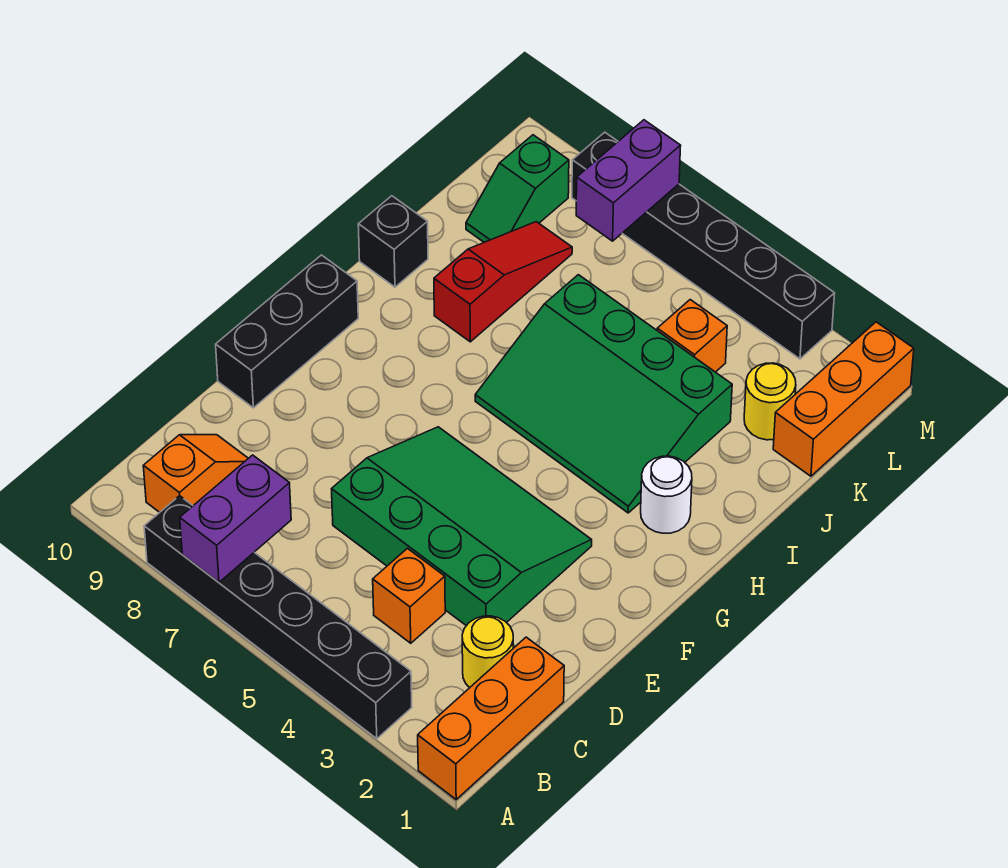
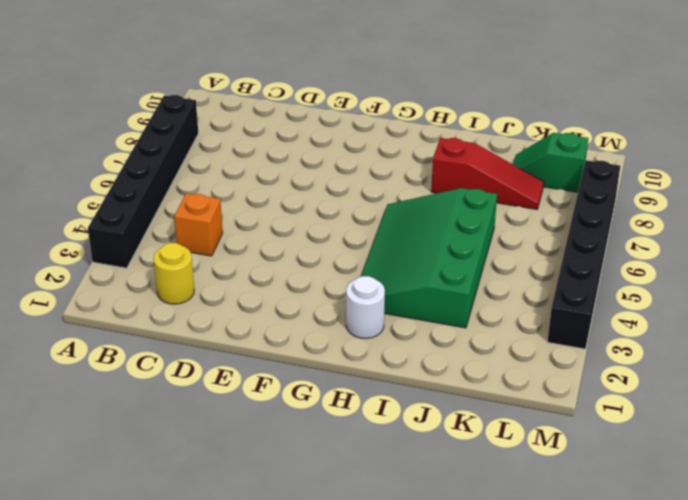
none -> orange 1x3 brick [418,637,564,799]
none -> orange 1x2 slope [143,435,248,512]
none -> green 3x4 slope [332,427,592,626]

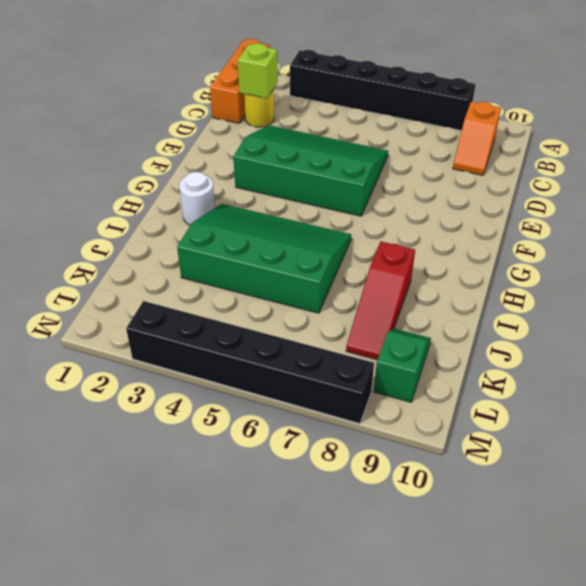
lime 1x1 brick [238,43,278,98] -> none
green 3x4 slope [233,125,388,216] -> green 3x4 slope turned to [332,427,592,626]
none -> orange 1x1 brick [373,548,445,643]
none -> black 1x3 brick [216,255,358,408]
none -> black 1x1 brick [358,196,428,287]

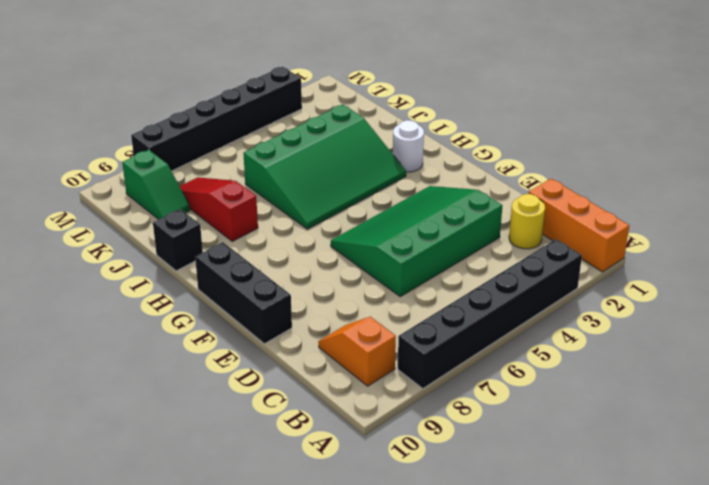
none -> orange 1x1 brick [373,548,445,643]
none -> orange 1x3 brick [773,322,914,476]
none -> yellow 1x1 round brick [744,363,796,440]

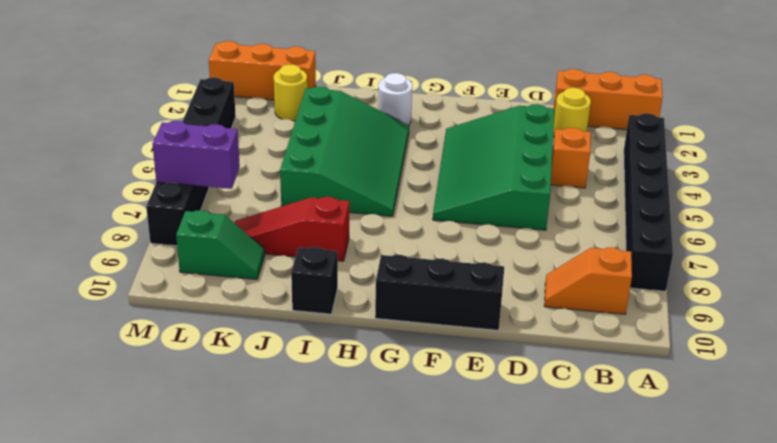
none -> orange 1x1 brick [657,300,727,372]
none -> purple 1x2 brick [180,455,291,582]

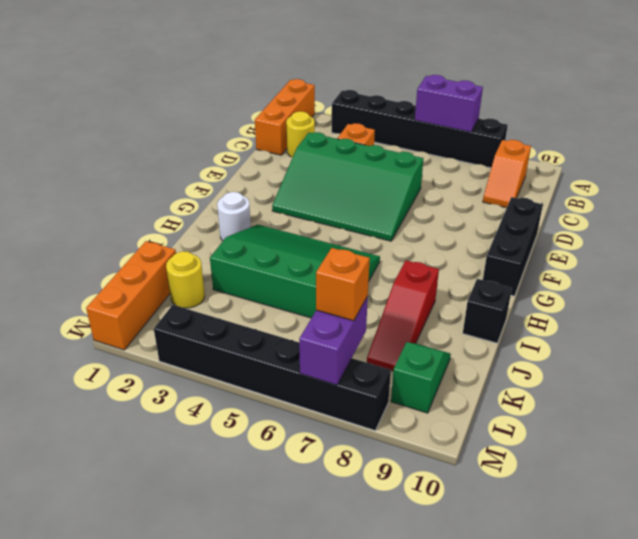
purple 1x2 brick [415,75,483,132] -> purple 1x2 brick turned to [180,455,291,582]
orange 1x1 brick [316,248,370,321] -> orange 1x1 brick moved to [657,300,727,372]

